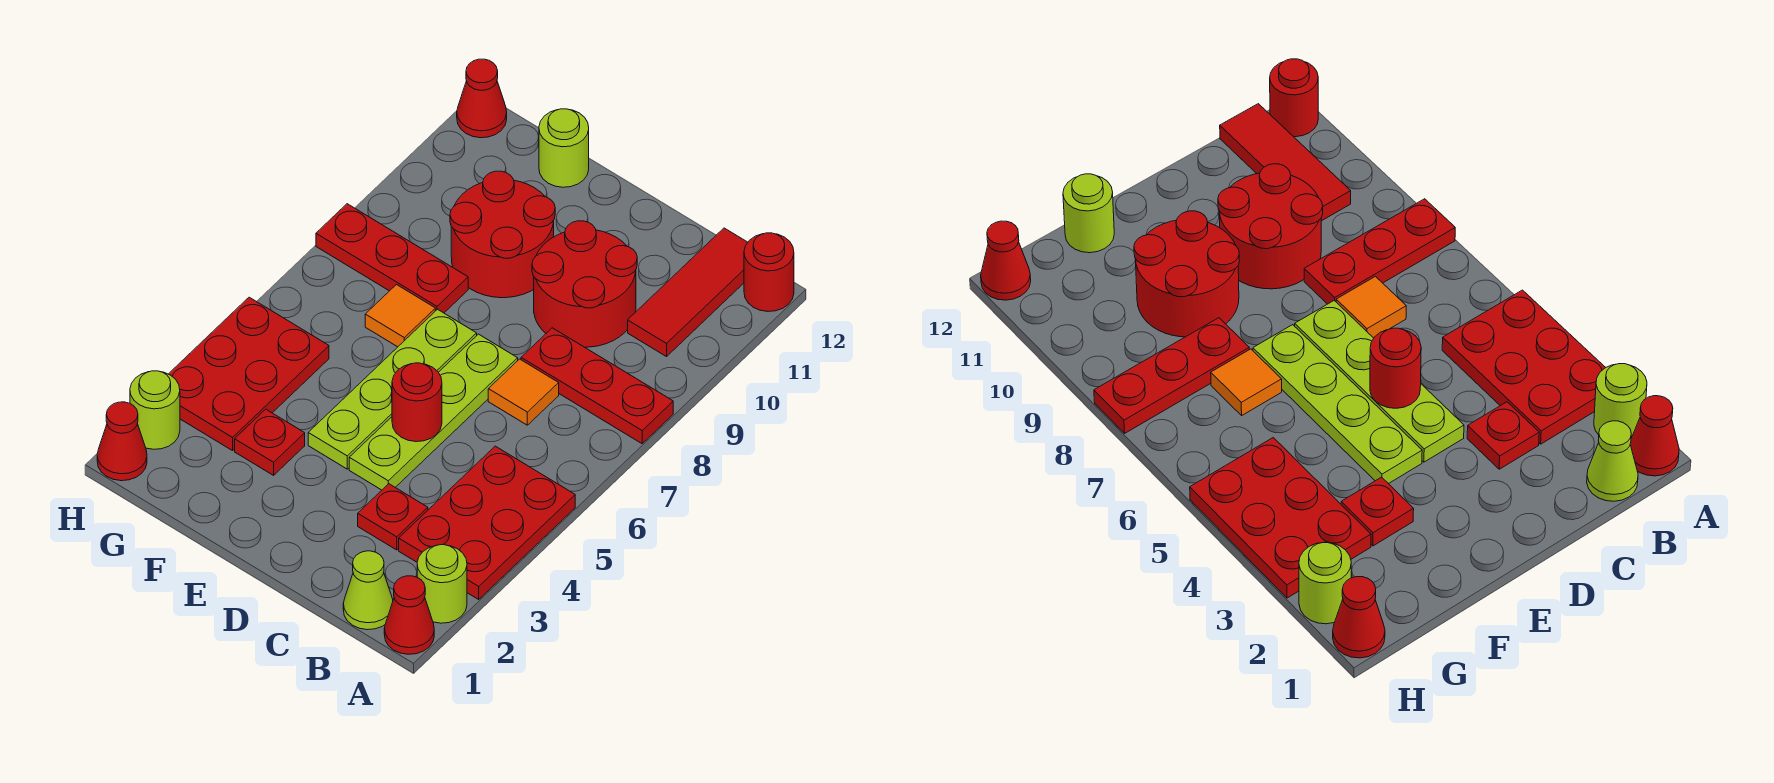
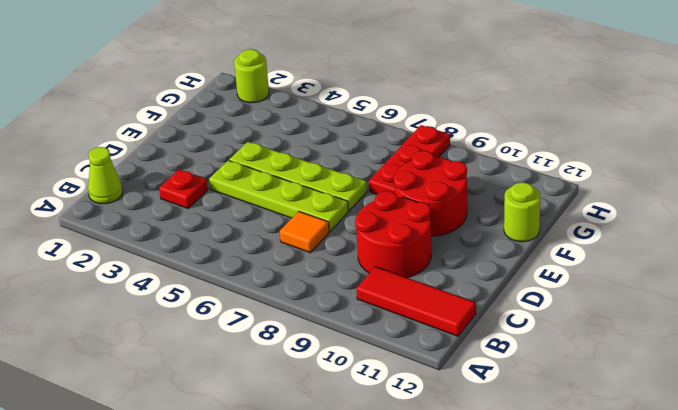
none -> red 1x1 cone [384,576,434,654]
none -> lime 1x1 round brick [417,545,467,623]
none -> red 2x3 plate [399,446,575,599]

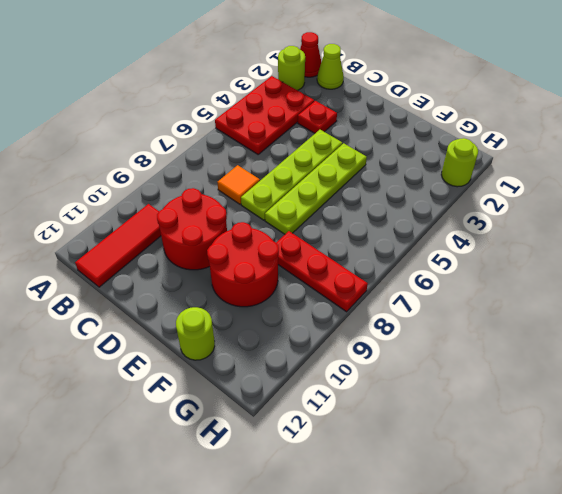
none -> red 1x3 plate [521,328,673,444]
none -> red 1x1 round brick [744,233,794,312]
none -> red 1x1 plate [235,409,305,475]

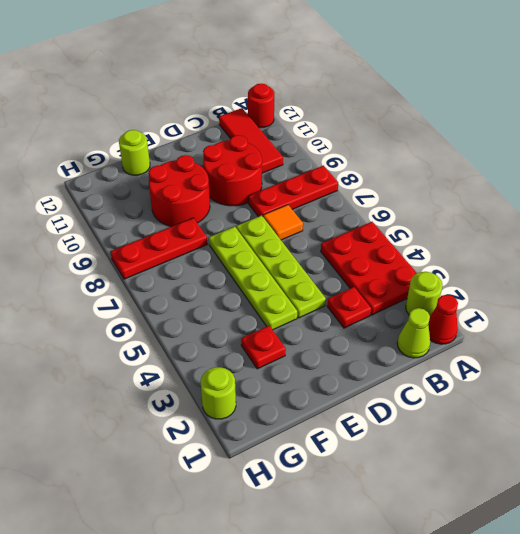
none -> orange 1x1 tile [365,285,435,347]
none -> red 2x3 plate [169,297,329,451]
none -> red 1x1 cone [97,402,147,481]

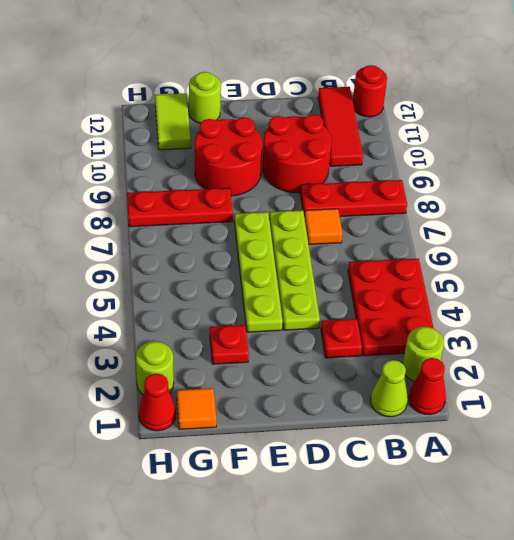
orange 1x1 tile [177,388,216,429] -> orange 1x1 tile moved to [365,285,435,347]
lime 1x2 tile [155,94,191,150] -> none
none -> red 2x3 plate [169,297,329,451]
none -> red 1x1 cone [457,59,507,138]
none -> red 1x1 round brick [392,363,442,442]

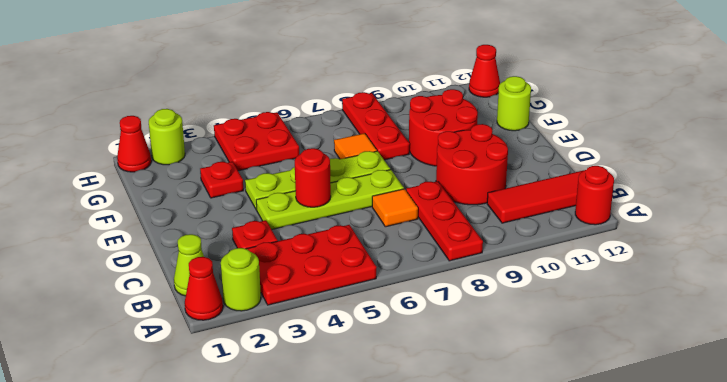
red 2x2 plate [214,112,299,171] -> red 2x3 plate [169,297,329,451]

